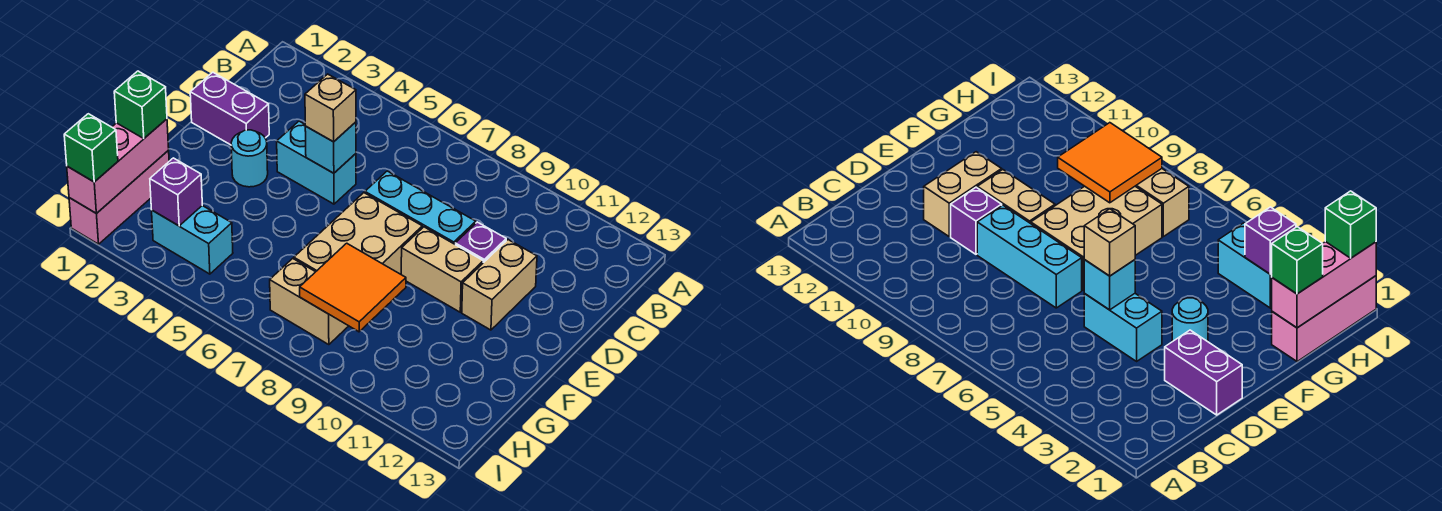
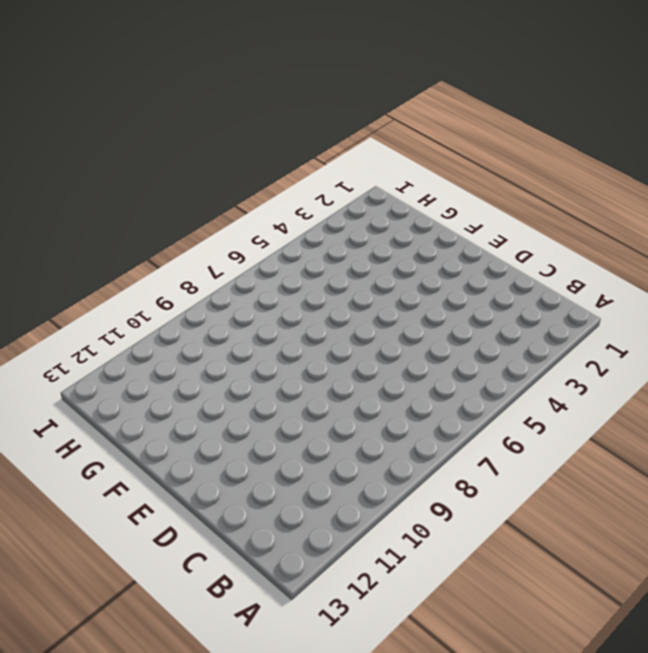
none -> purple 1x2 brick [190,72,269,145]
none -> cyan 1x2 brick [277,121,356,204]
none -> cyan 1x3 brick [365,171,476,244]

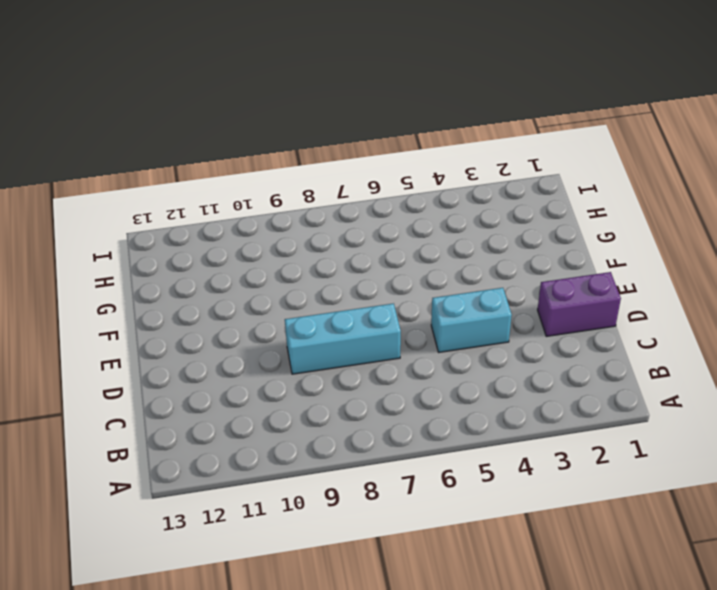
none -> purple 1x1 brick [455,222,506,263]
none -> tan 1x2 brick [462,240,537,330]
none -> cyan 1x1 round brick [231,130,268,187]

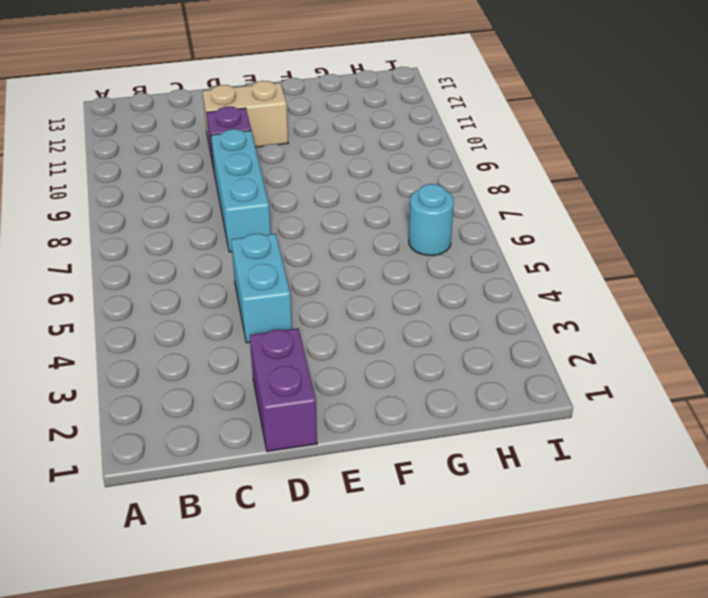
cyan 1x1 round brick [409,184,454,255] -> cyan 1x1 round brick moved to [231,130,268,187]
none -> tan 2x3 brick [294,193,422,274]
none -> tan 1x2 brick [401,227,483,312]
none -> pink 1x3 brick [69,151,169,244]

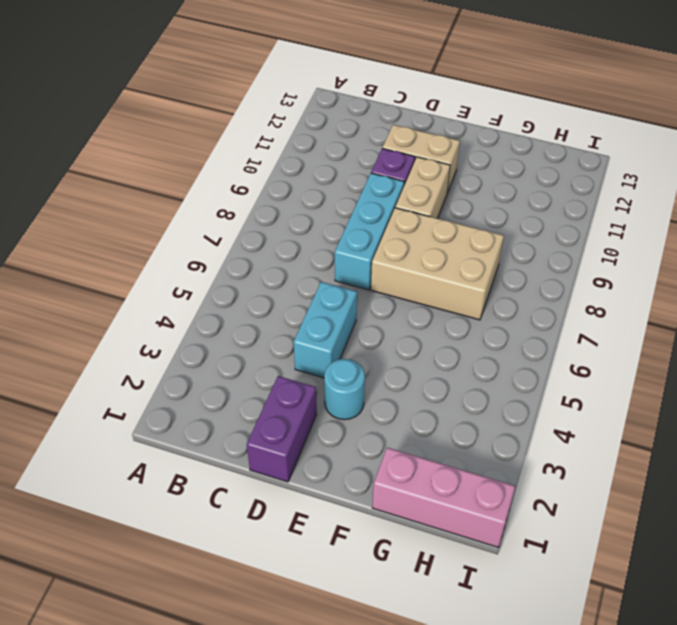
none -> cyan 1x2 brick [152,206,233,274]
none -> tan 1x2 brick [270,258,348,345]
none -> cyan 1x1 brick [305,122,356,173]

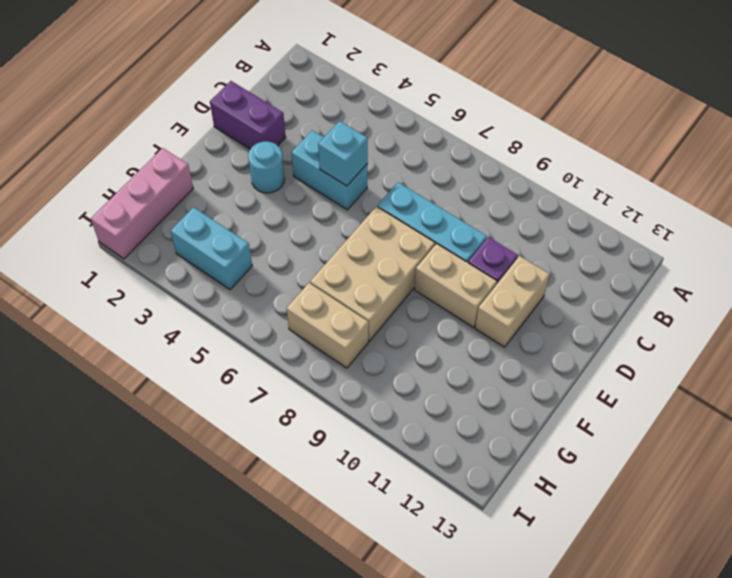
none -> pink 1x3 brick [67,119,169,213]
none -> orange 2x2 tile [300,243,406,332]
none -> purple 1x1 brick [150,158,202,226]

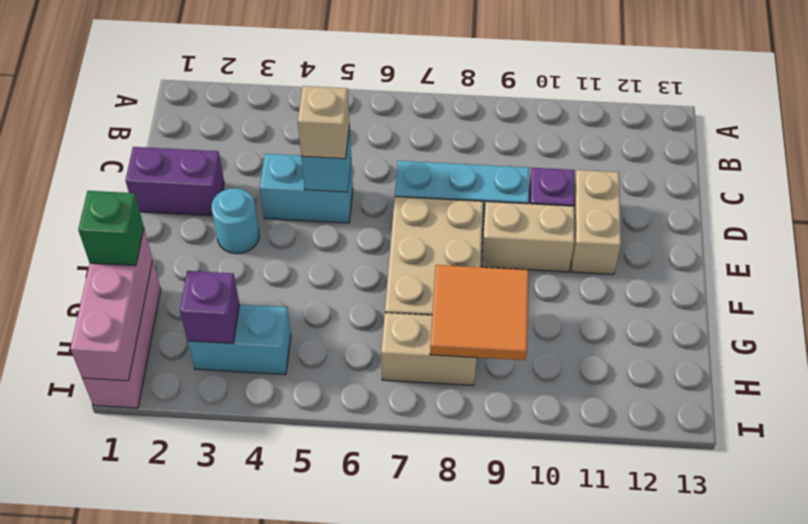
none -> green 1x1 brick [64,114,118,182]

